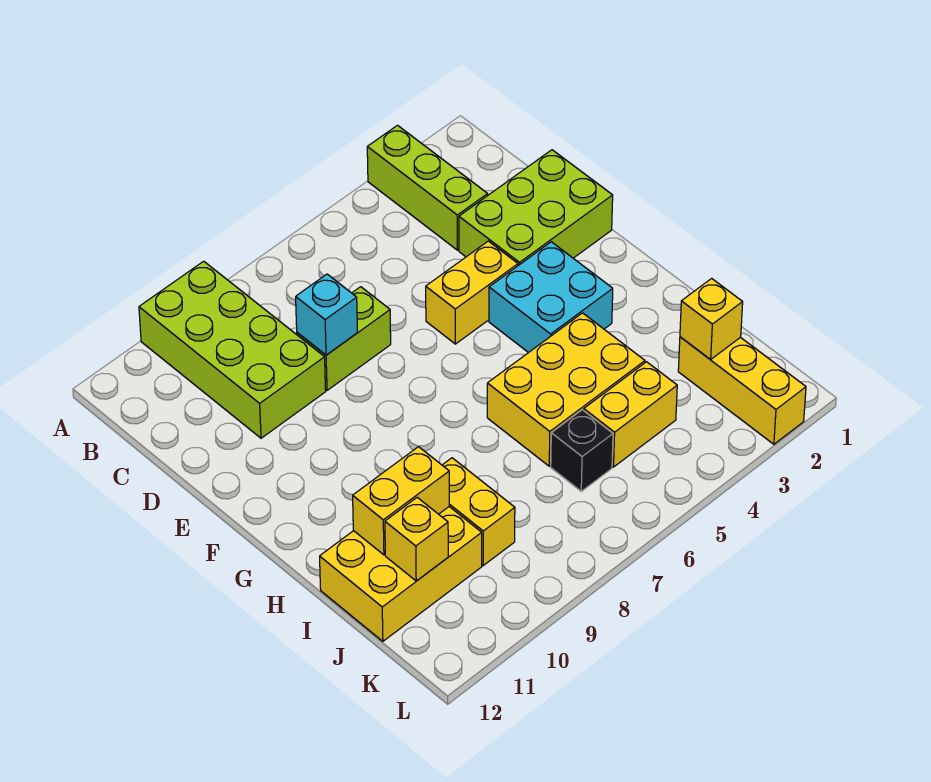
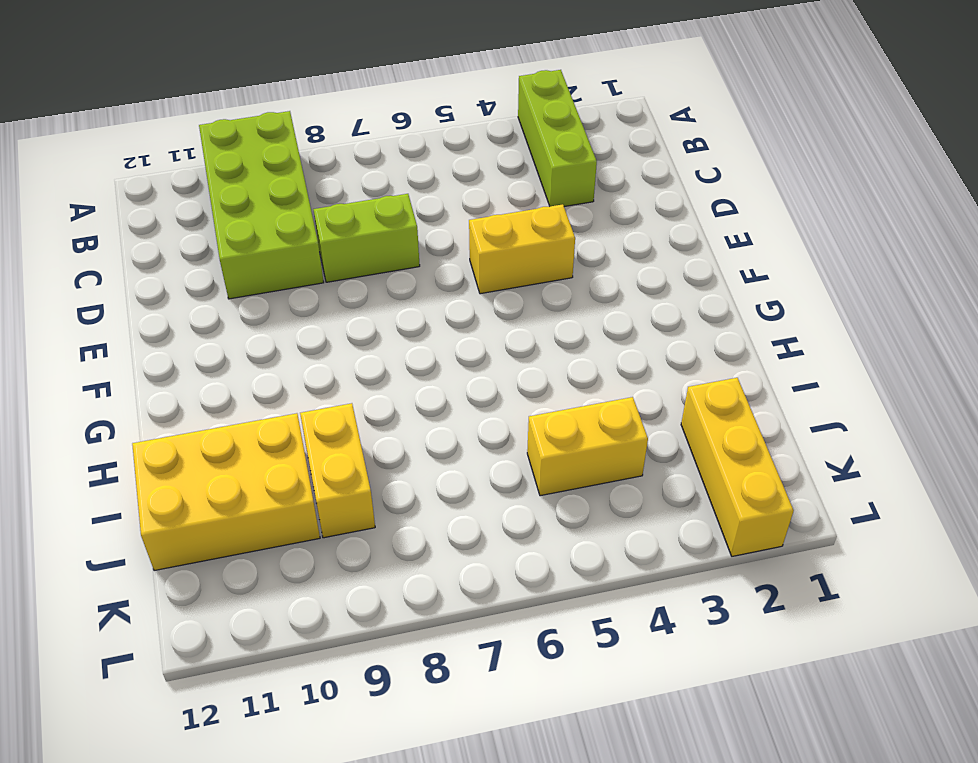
none -> lime 2x3 brick [459,150,613,266]
none -> cyan 2x2 brick [489,242,613,353]
none -> yellow 2x3 brick [487,313,645,466]

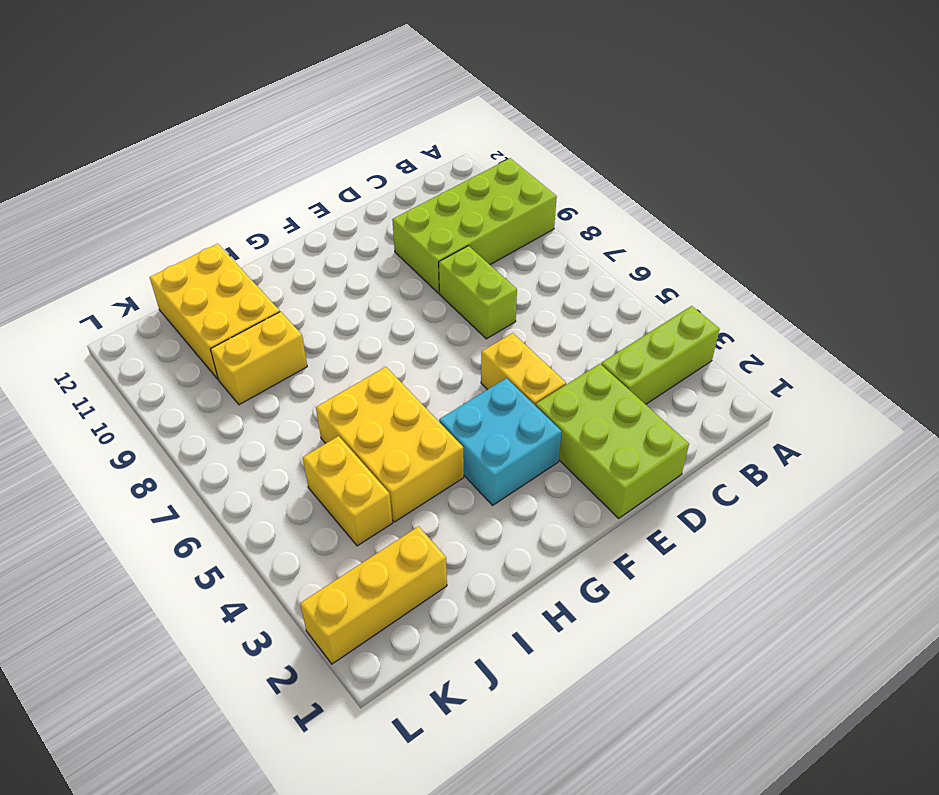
none -> black 1x1 brick [551,410,613,491]
none -> cyan 1x1 brick [296,274,357,355]
none -> yellow 1x2 brick [353,447,449,555]

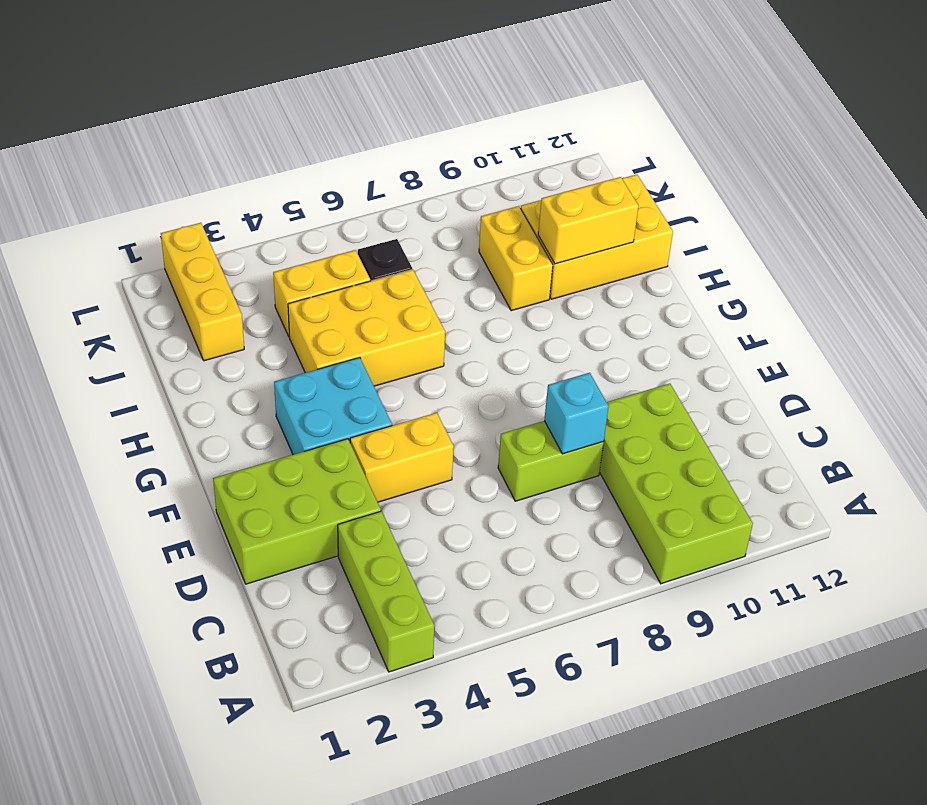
none -> yellow 1x1 brick [680,278,743,360]
none -> yellow 1x1 brick [385,497,448,581]

